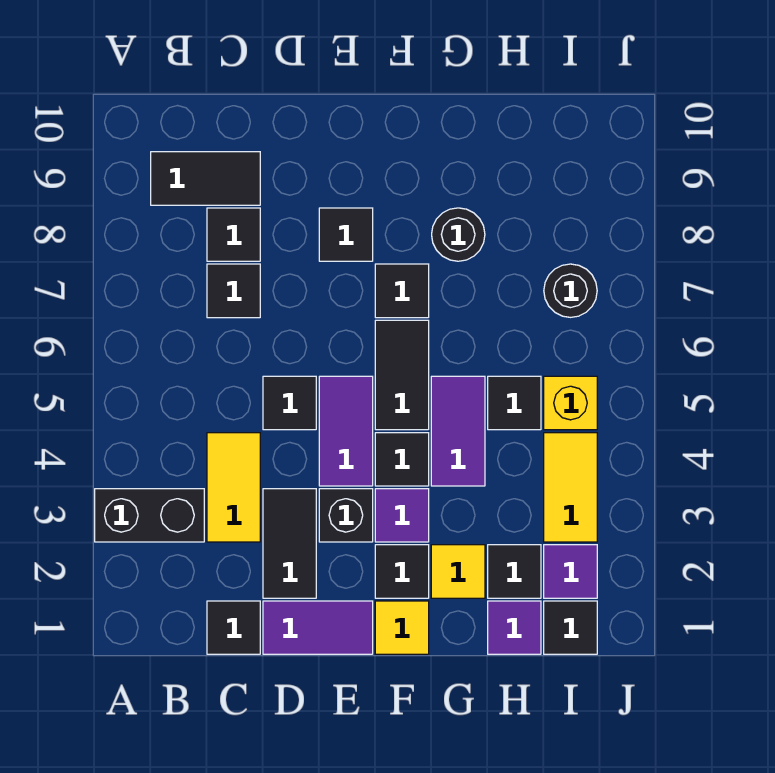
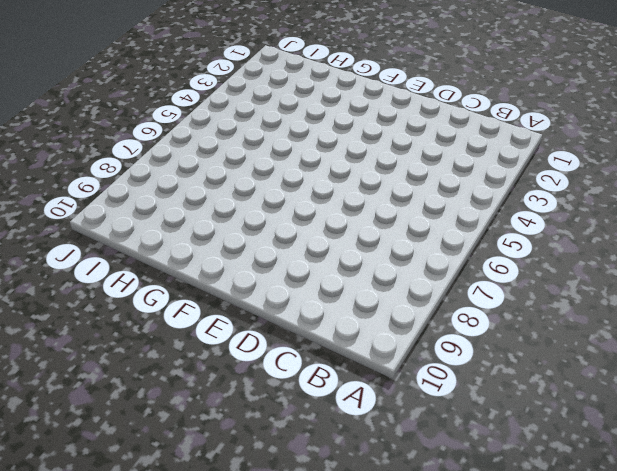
none -> black 1x2 brick [95,489,204,542]
none -> black 1x2 tile [151,152,260,205]
none -> black 1x1 tile [207,601,260,654]

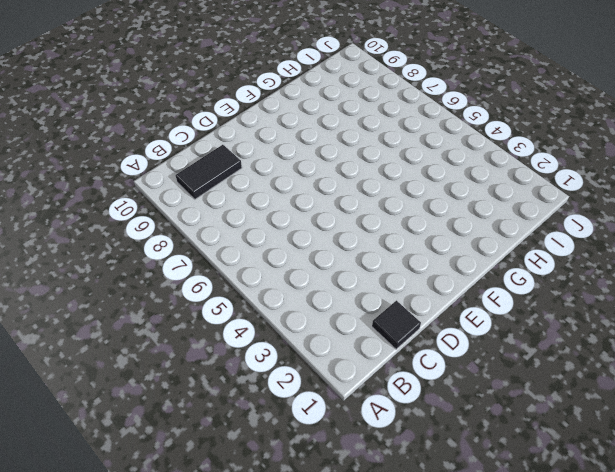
none -> black 1x2 brick [95,489,204,542]
none -> yellow 1x2 tile [207,433,260,542]
none -> black 1x1 tile [207,264,260,318]

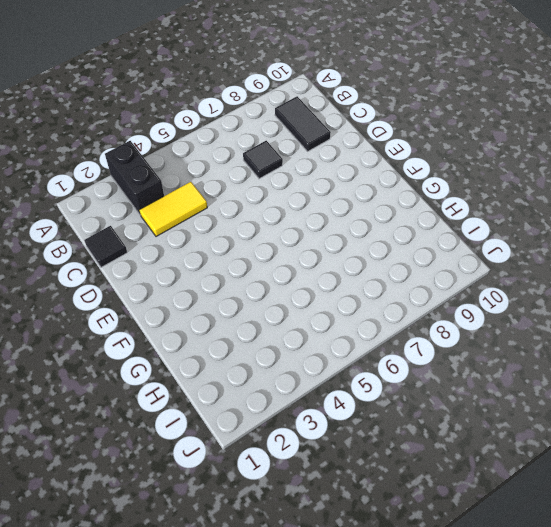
none -> black 1x1 tile [207,208,260,261]
none -> purple 1x2 tile [263,601,373,654]
none -> black 1x2 tile [263,489,316,598]

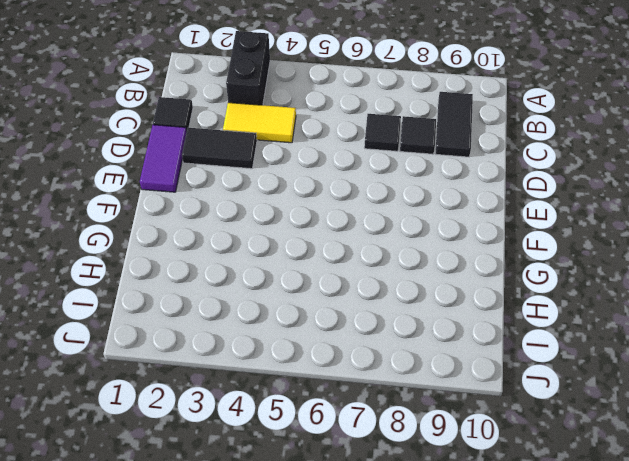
none -> black 1x1 tile [263,376,316,430]
none -> black 1x1 brick [319,489,373,542]
none -> purple 1x2 tile [319,376,373,486]

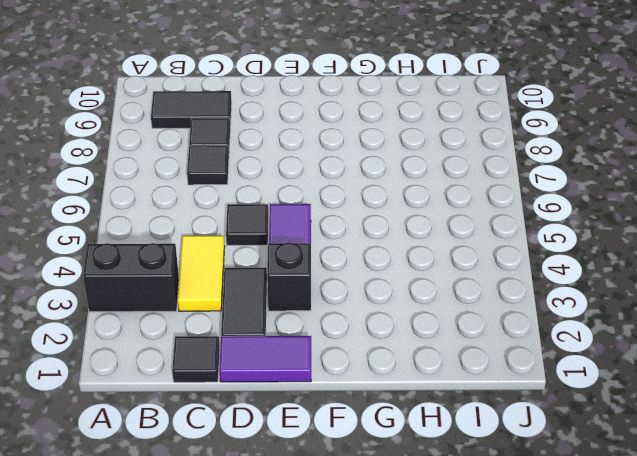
none -> black 1x1 tile [319,208,373,261]
none -> yellow 1x1 tile [375,601,429,654]
none -> black 1x1 tile [375,545,429,598]

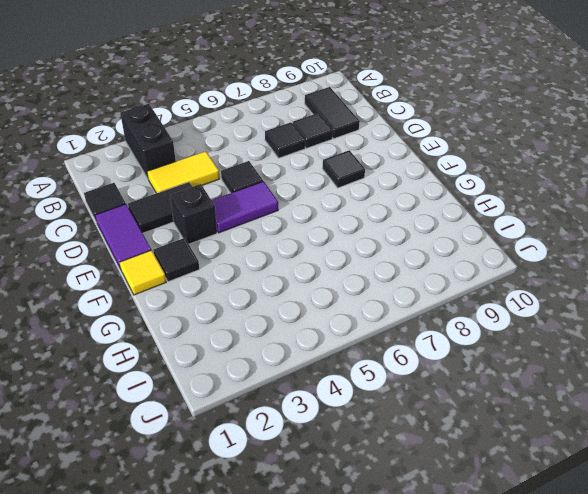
none -> purple 1x1 tile [375,489,429,542]
none -> black 1x1 tile [375,433,429,486]
none -> black 1x2 tile [375,320,429,430]

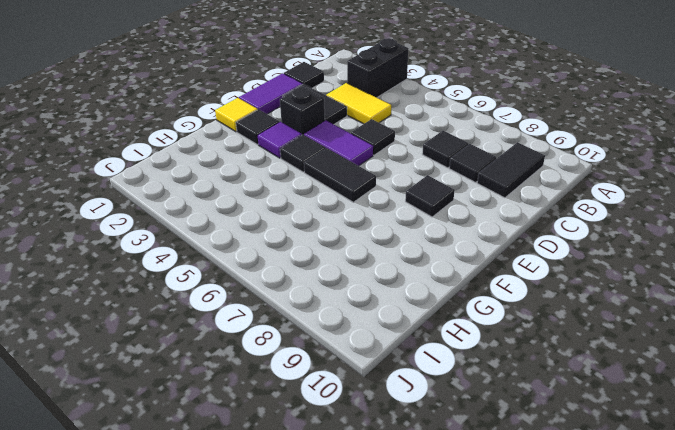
none -> black 1x1 tile [375,264,429,318]
none -> yellow 1x1 tile [431,545,485,598]
none -> purple 1x2 tile [431,376,485,486]

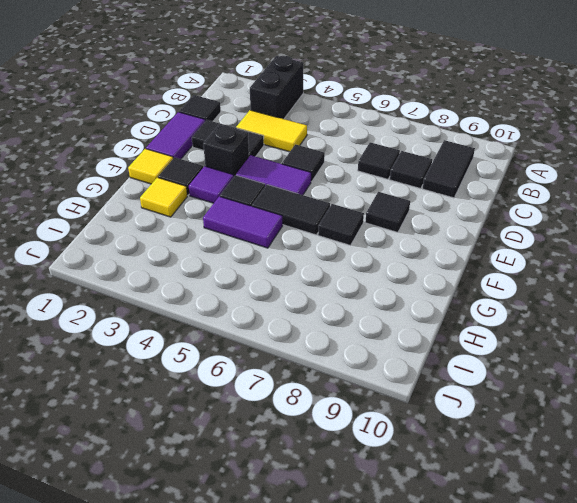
none -> black 1x1 round brick [432,208,485,261]
none -> purple 1x1 tile [488,601,541,654]
none -> black 1x1 tile [488,545,541,598]

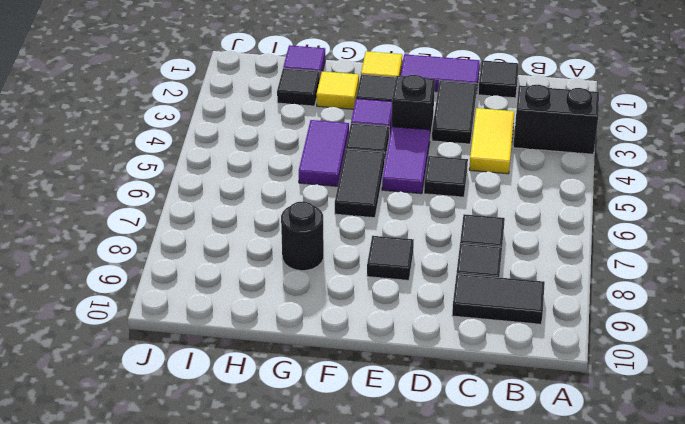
none -> black 1x1 tile [375,264,429,318]
none -> black 1x1 tile [488,376,541,430]
none -> black 1x1 tile [544,601,597,654]

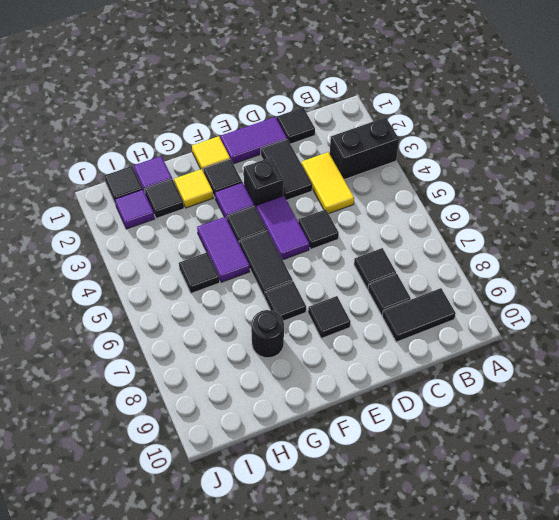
none -> yellow 1x2 tile [544,433,597,542]
none -> yellow 1x1 brick [544,376,597,430]
none -> black 1x1 round brick [544,264,597,317]

